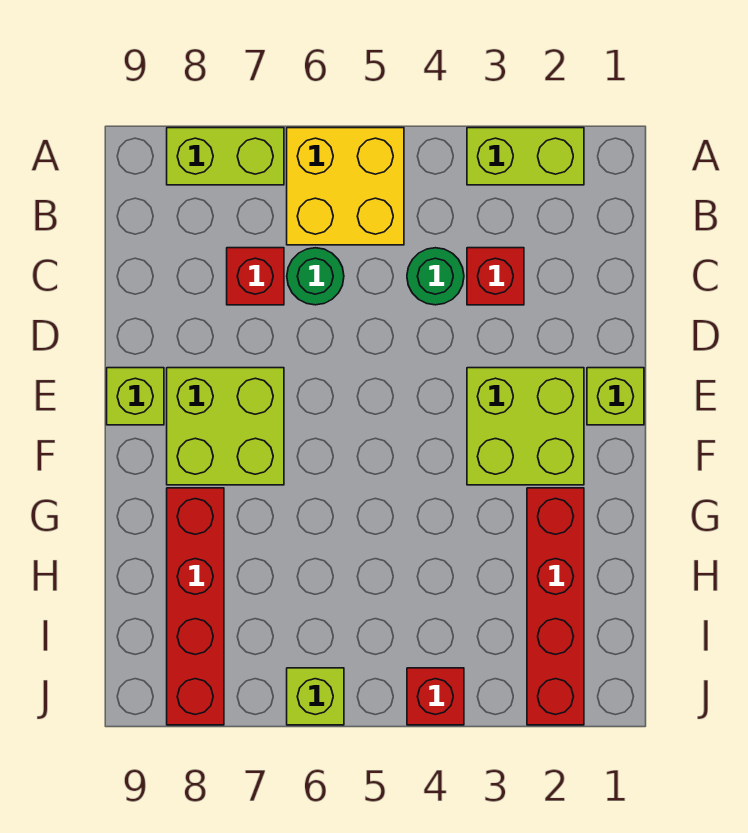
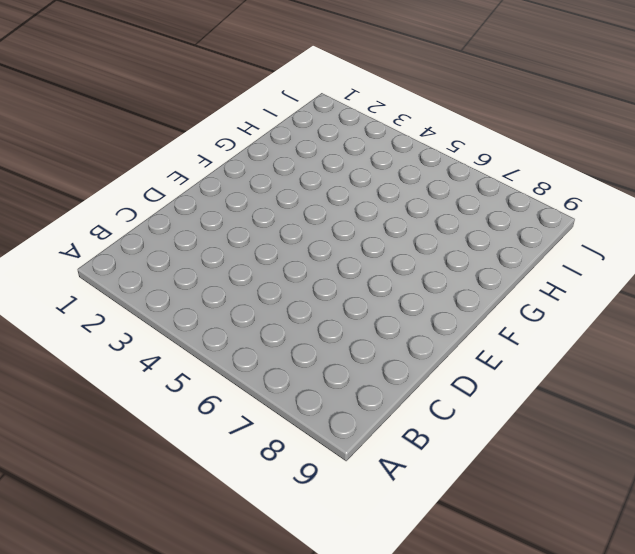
none -> lime 1x2 brick [467,128,584,185]
none -> yellow 2x2 brick [287,128,404,245]
none -> lime 1x2 brick [167,128,284,185]

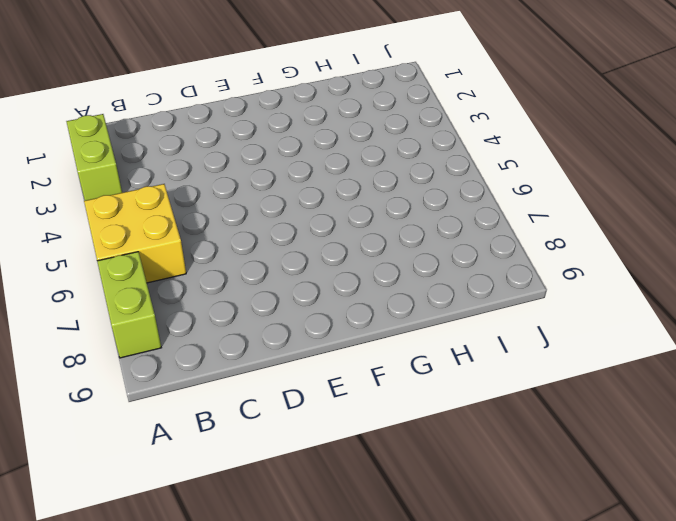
none -> red 1x1 brick [467,248,524,305]
none -> green 1x1 round brick [407,248,464,305]
none -> green 1x1 round brick [287,248,344,305]

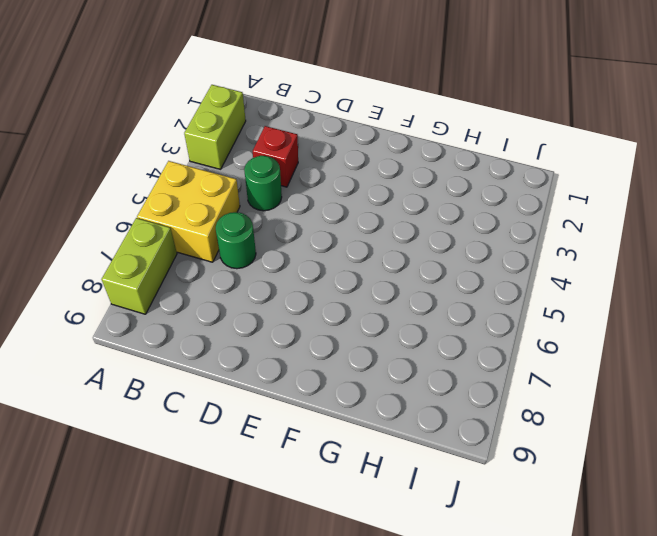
none -> red 1x1 brick [227,248,284,305]
none -> lime 1x1 brick [587,368,644,425]
none -> lime 2x2 brick [467,368,584,485]

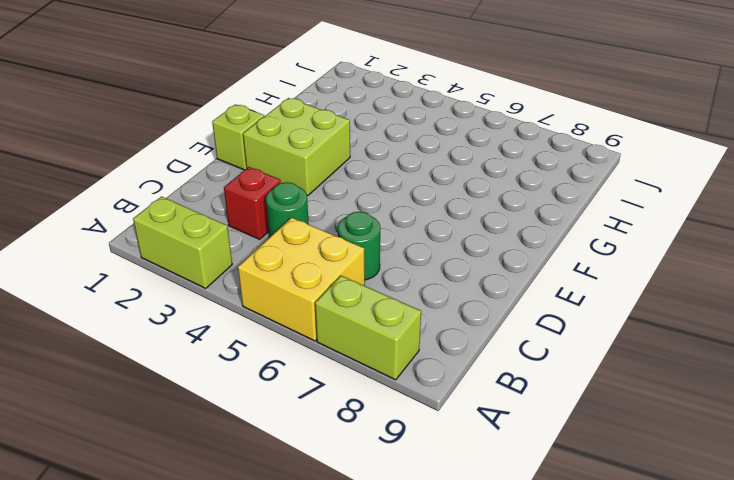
none -> red 1x1 brick [227,248,284,305]
none -> lime 2x2 brick [167,368,284,485]
none -> lime 1x1 brick [107,368,164,425]

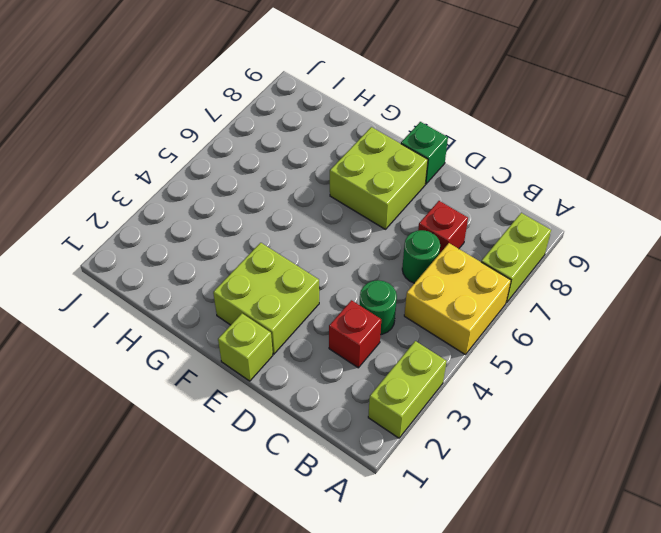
green 1x1 brick [401,122,448,184] -> lime 1x1 brick [107,368,164,425]
none -> red 1x4 brick [527,488,584,725]
none -> red 1x4 brick [167,488,224,725]
none -> red 1x1 brick [407,668,464,725]

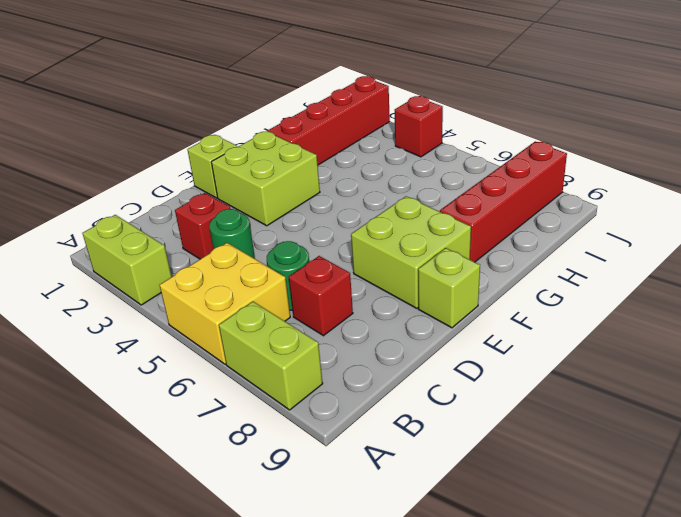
none -> lime 1x1 brick [287,668,344,725]

